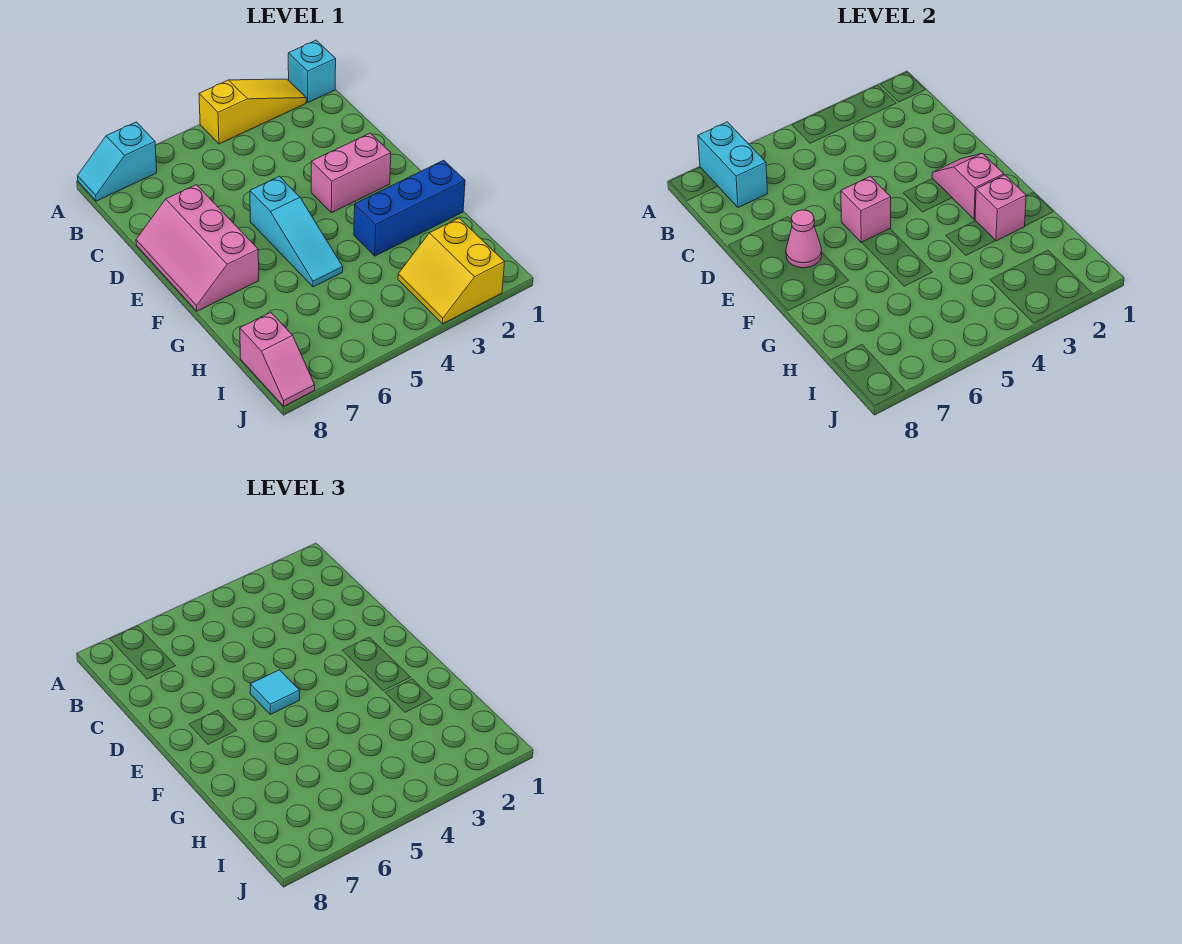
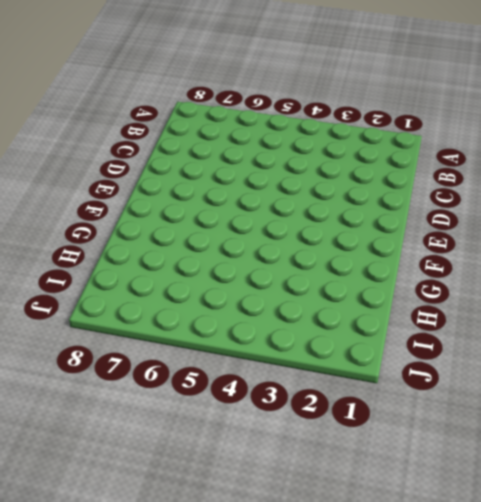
none -> cyan 1x1 brick [288,40,336,102]
none -> yellow 1x3 slope [199,79,306,144]
none -> cyan 1x2 slope [77,122,157,201]

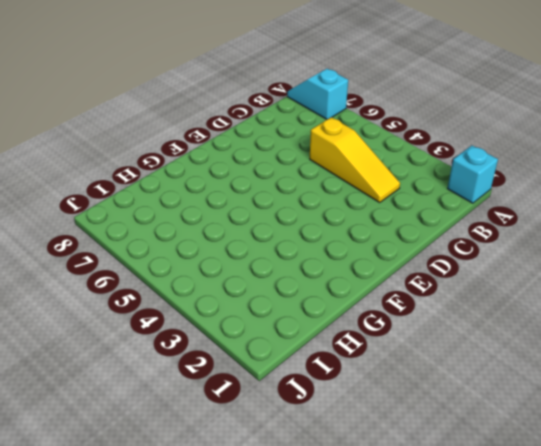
yellow 1x3 slope [310,117,400,202] -> yellow 1x3 slope moved to [199,79,306,144]
none -> pink 2x3 slope [136,185,259,311]
none -> pink 1x2 brick [311,133,391,213]
none -> cyan 1x3 slope [250,176,343,287]

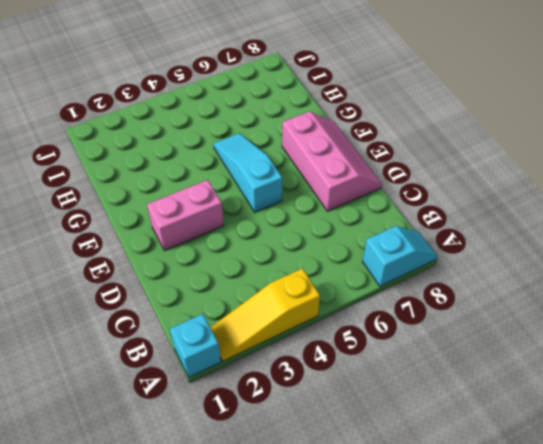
none -> blue 1x3 brick [354,160,465,256]
none -> yellow 2x2 slope [398,218,505,324]
none -> pink 1x2 slope [240,312,315,406]

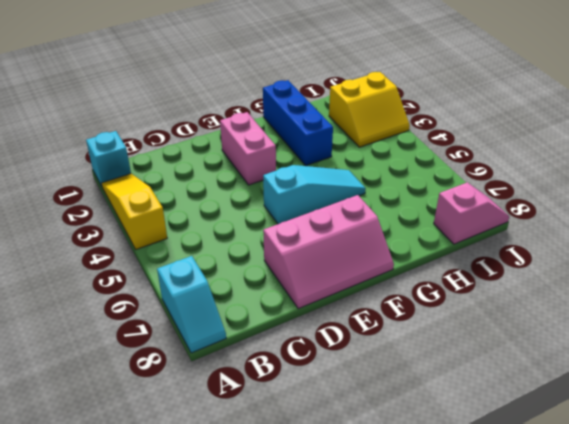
none -> cyan 1x2 brick [698,122,768,208]
none -> pink 1x2 slope [932,153,1004,219]
none -> pink 1x1 brick [841,176,891,242]

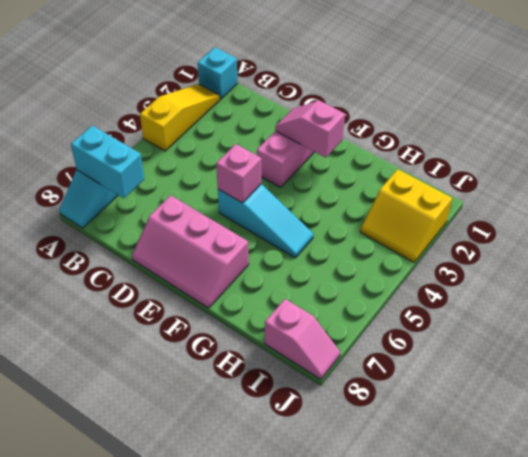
none -> blue 1x3 brick [354,160,465,256]
none -> pink 1x1 cone [786,210,822,268]
none -> pink 1x1 brick [975,175,1026,241]

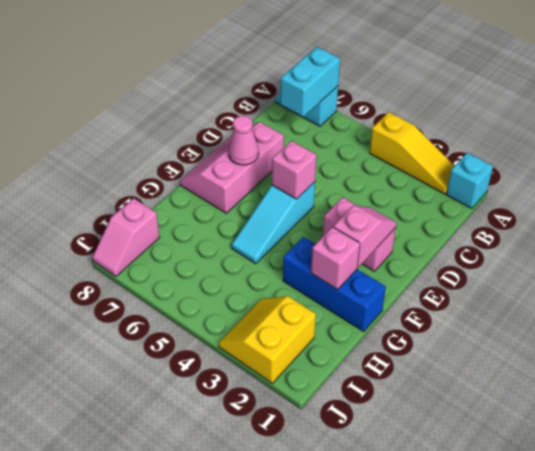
none -> cyan 1x1 tile [250,670,300,714]

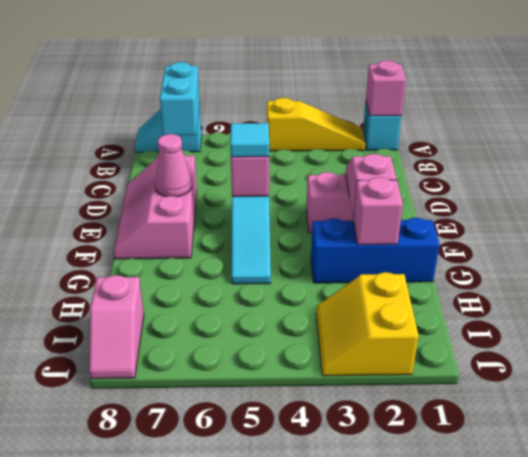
pink 1x1 brick [366,60,406,116] -> none

